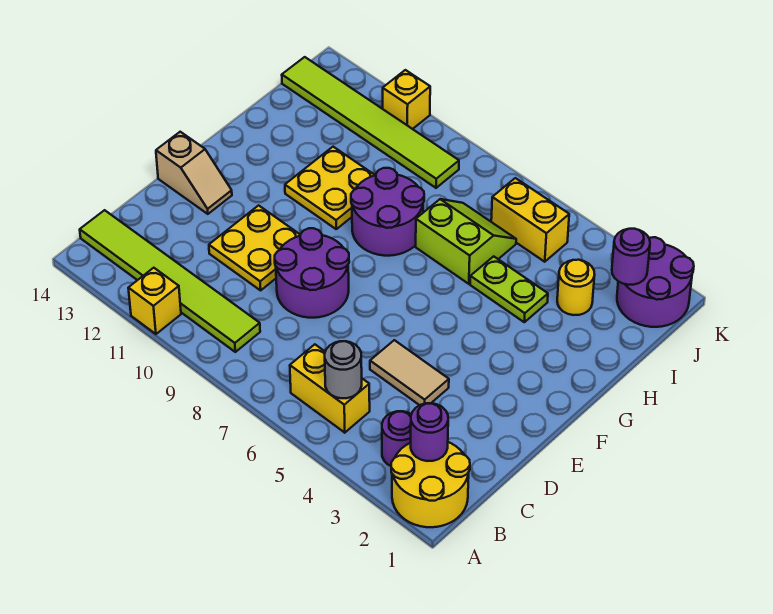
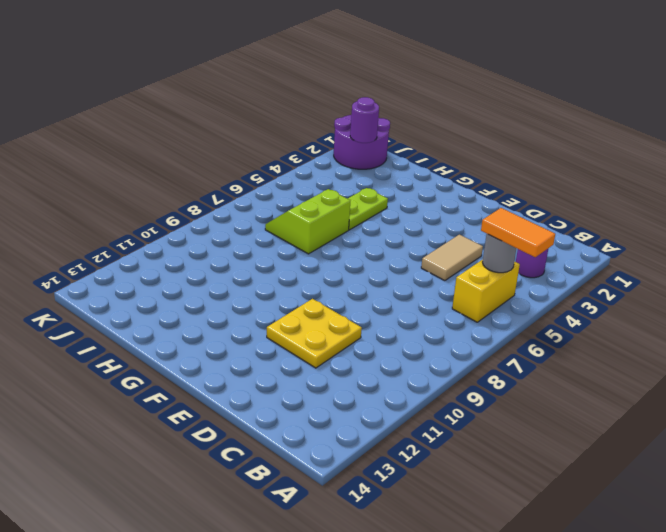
orange 1x2 tile [481,208,555,257] -> none
none -> yellow 2x2 round brick [391,442,470,527]
none -> yellow 1x1 brick [128,268,181,334]
none -> lime 1x6 tile [80,210,260,352]

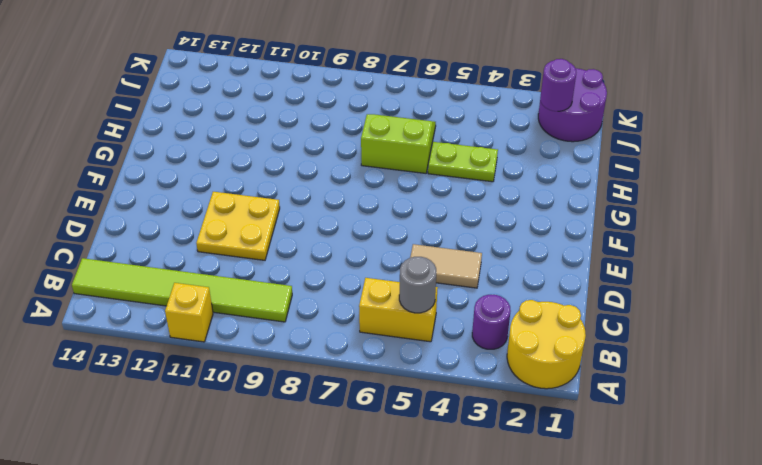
none -> purple 2x2 round brick [275,228,349,318]
none -> tan 1x2 slope [156,132,232,214]
none -> purple 2x2 round brick [351,168,424,256]

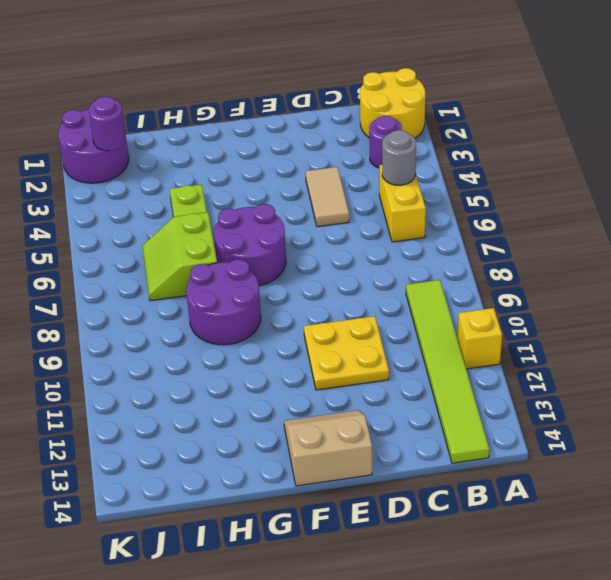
tan 2x2 slope [284,410,372,486] -> tan 1x2 slope [156,132,232,214]
purple 2x2 round brick [214,204,286,286] -> purple 2x2 round brick moved to [275,228,349,318]
none -> yellow 2x2 plate [285,147,375,229]
none -> yellow 1x1 round brick [557,260,595,315]
none -> yellow 1x2 brick [491,178,569,262]

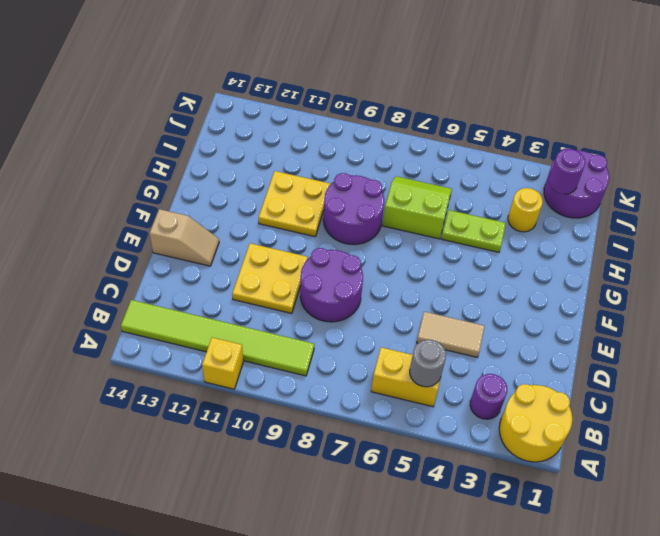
none -> yellow 1x2 brick [491,178,569,262]
none -> lime 1x6 tile [282,57,459,188]
none -> yellow 1x1 brick [383,70,430,129]

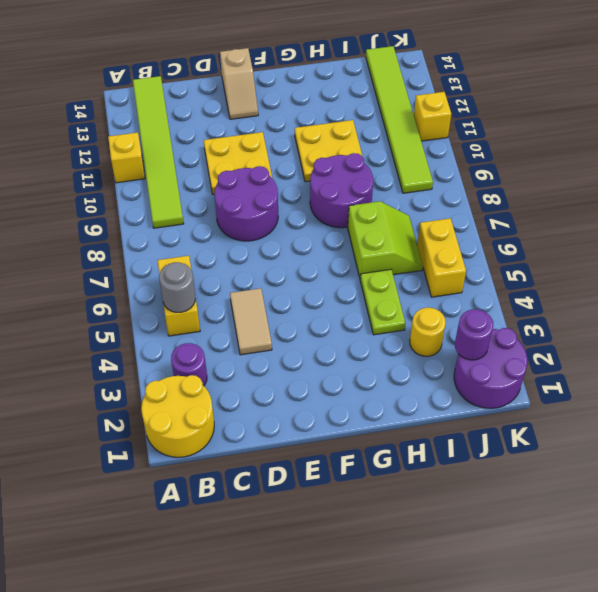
none -> purple 1x1 round brick [411,403,448,461]

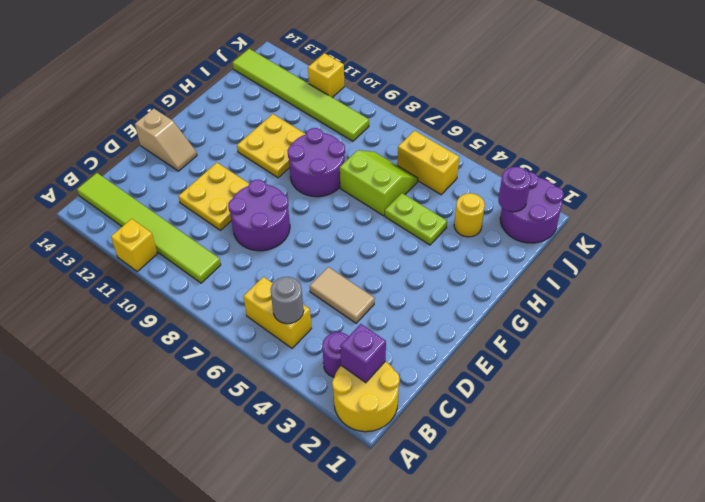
purple 1x1 brick [340,324,386,383] -> purple 1x1 round brick [411,403,448,461]

